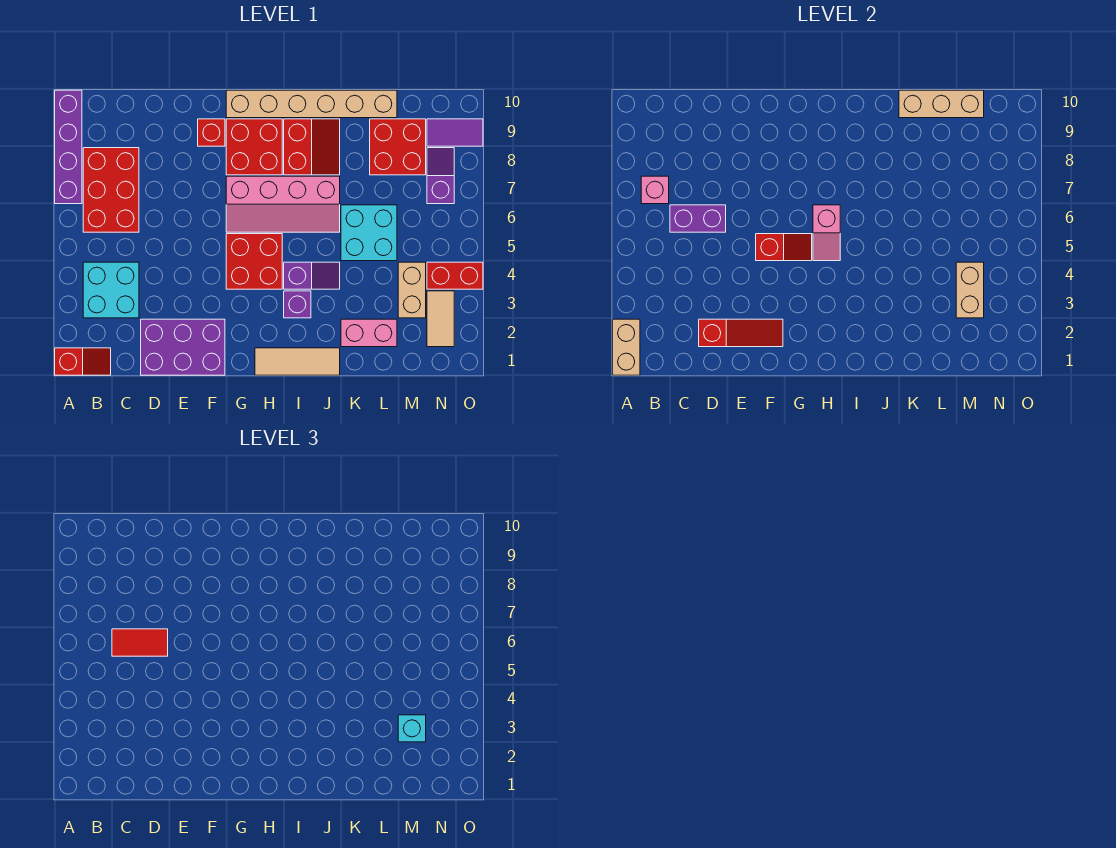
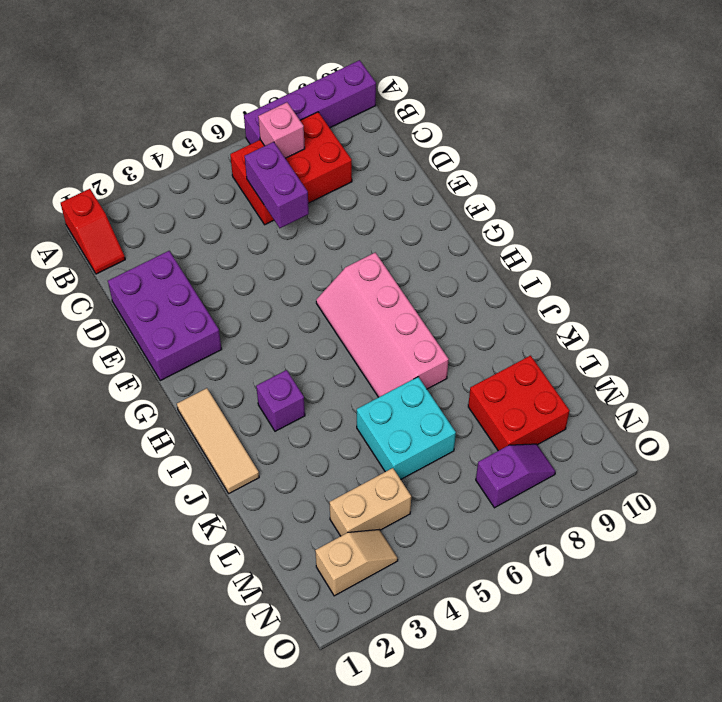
tan 1x2 slope [315,530,398,596] -> tan 1x2 tile [427,291,454,347]
none -> cyan 2x2 brick [83,262,139,318]
none -> red 1x1 brick [198,119,225,146]
none -> red 2x2 brick [226,234,282,289]
none -> red 2x2 brick [226,119,282,175]

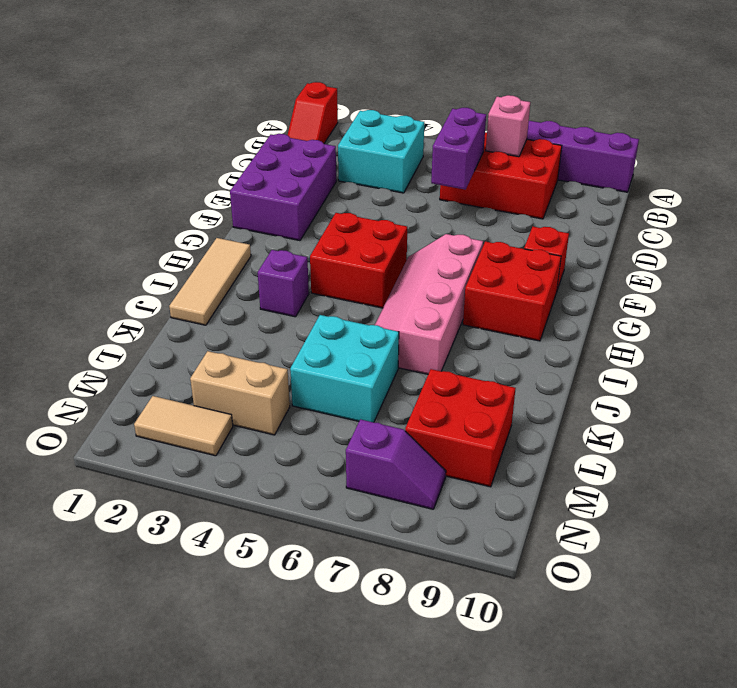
none -> tan 1x6 brick [226,90,397,118]
none -> purple 1x2 slope [284,262,340,289]
none -> red 2x2 slope [284,119,340,175]
none -> pink 1x2 brick [341,319,397,347]

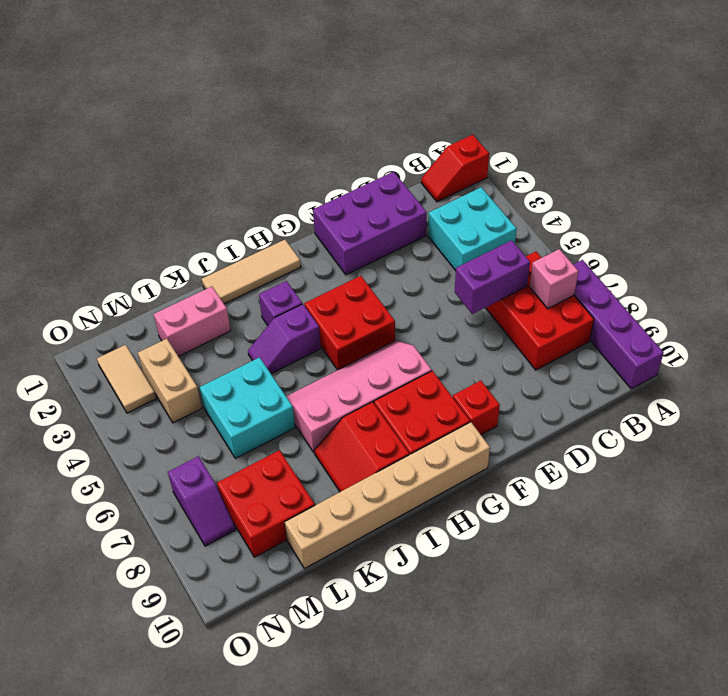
none -> red 1x2 brick [427,262,483,289]
none -> purple 1x2 tile [427,119,483,146]
none -> tan 1x2 brick [613,319,640,375]
none -> red 1x3 slope [699,319,783,347]

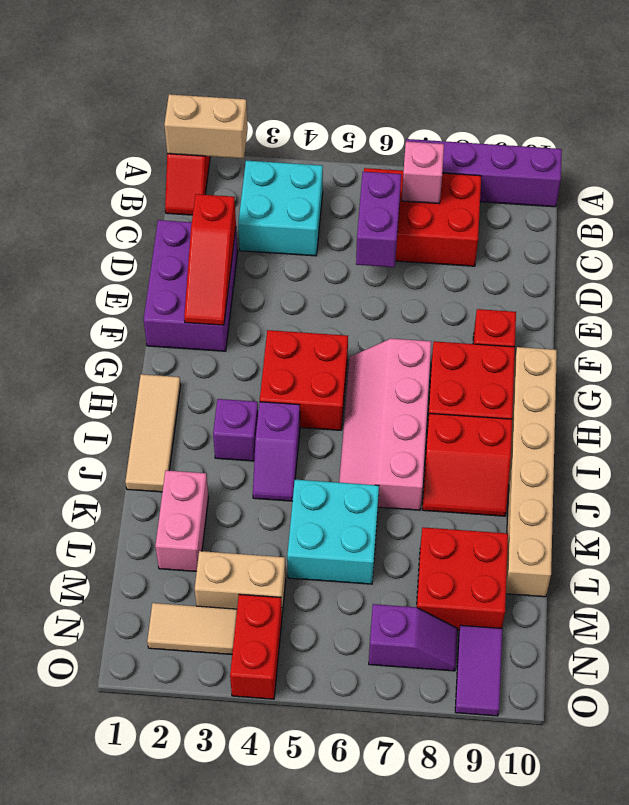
none -> red 1x2 slope [756,234,812,261]
none -> pink 1x2 slope [813,205,840,261]
none -> tan 1x3 brick [899,90,984,118]
none -> tan 1x2 brick [956,262,984,318]

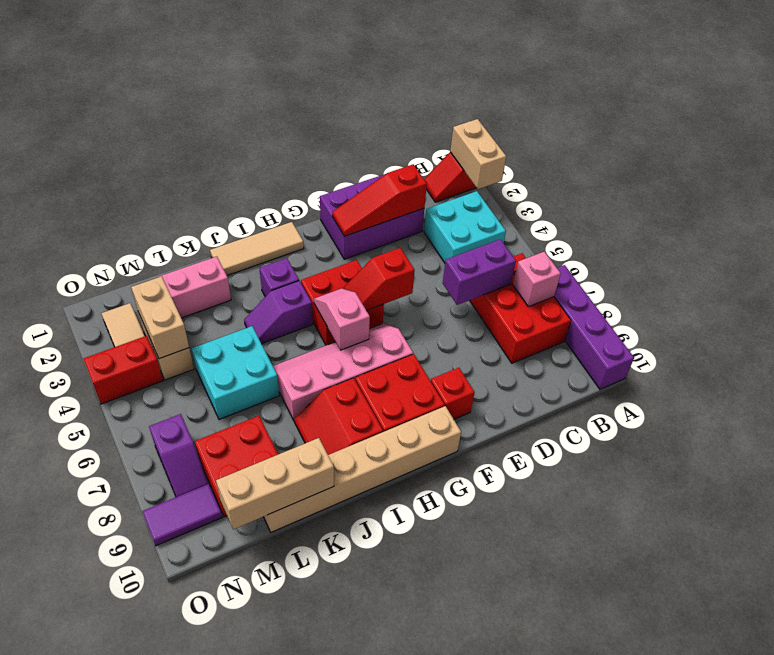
none -> red 1x2 tile [112,629,168,656]
none -> cyan 1x1 brick [398,715,426,742]

